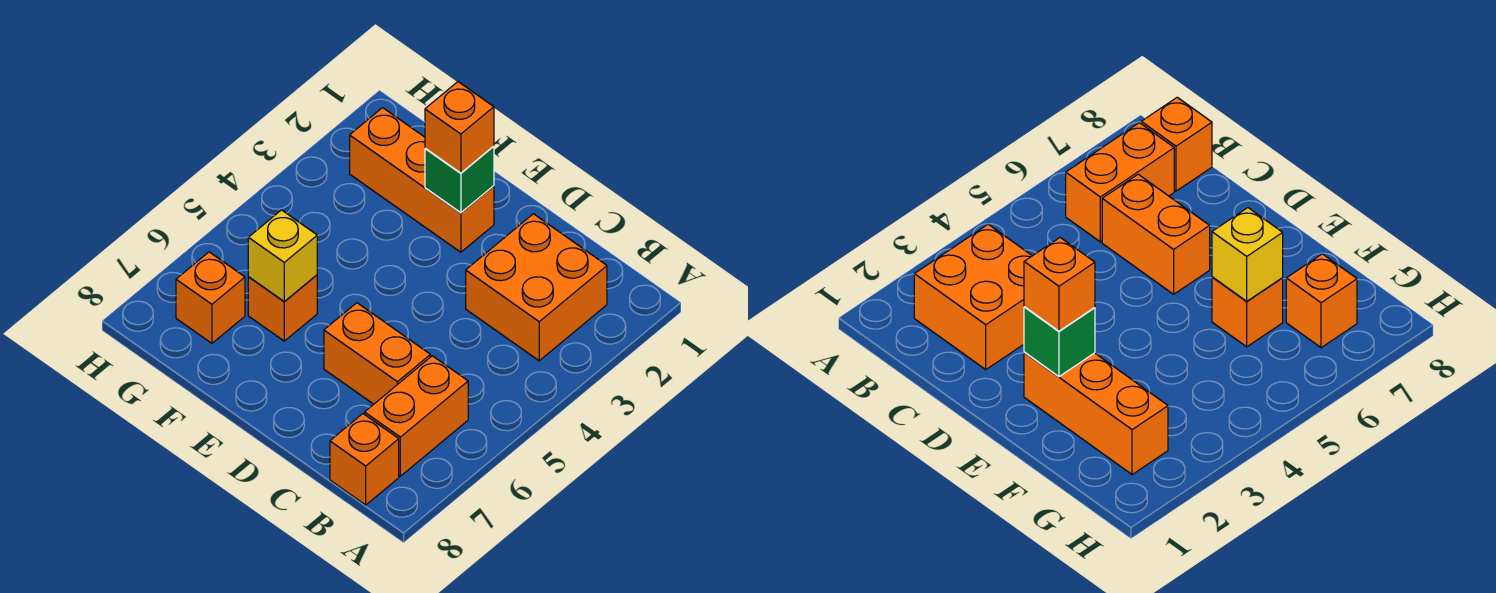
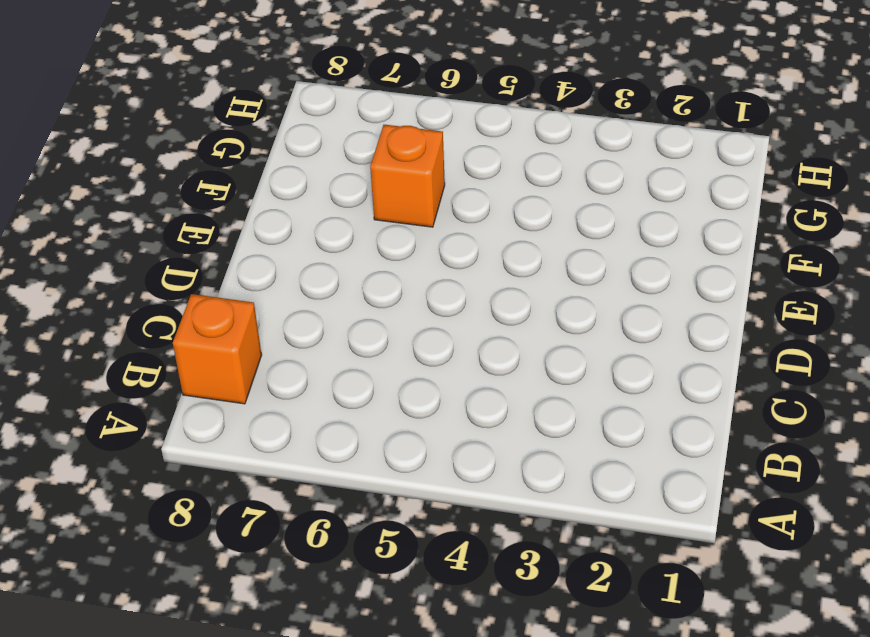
none -> orange 2x2 brick [466,214,607,361]
none -> orange 1x2 brick [365,356,468,476]

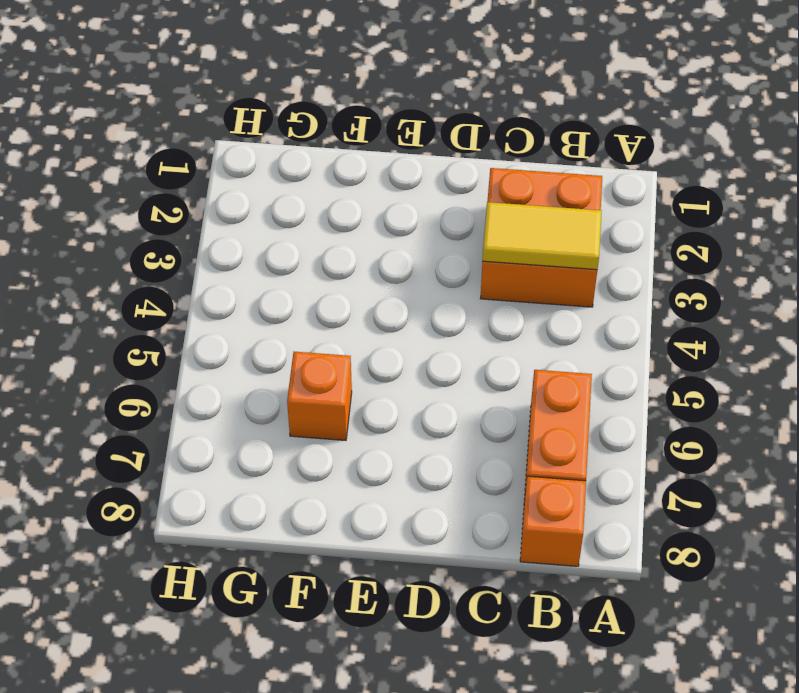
yellow 1x2 tile [483,202,602,270] -> none
none -> orange 1x2 brick [324,303,430,404]
none -> orange 1x3 brick [350,108,494,252]

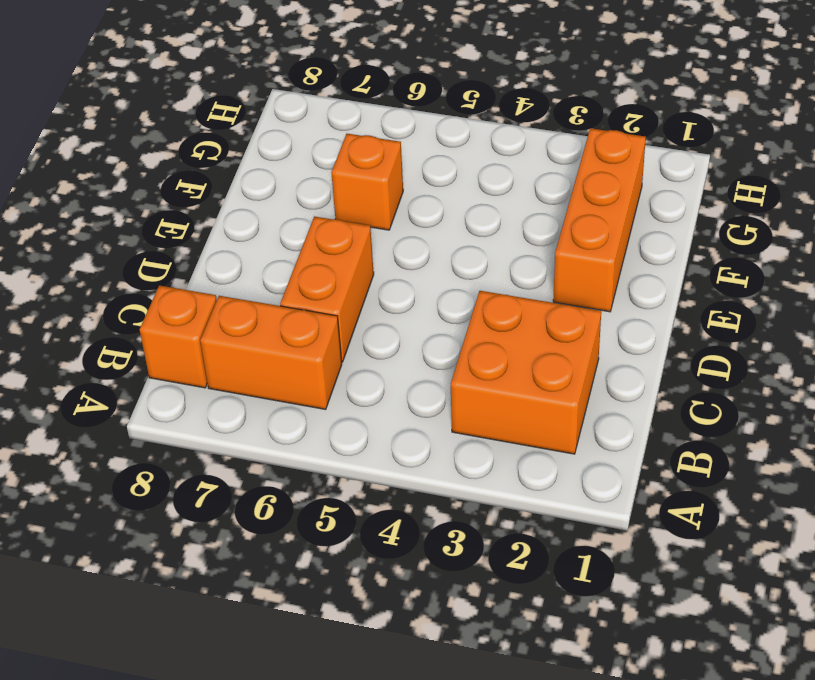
none -> orange 1x1 brick [176,252,245,343]
none -> green 1x1 brick [425,146,494,213]

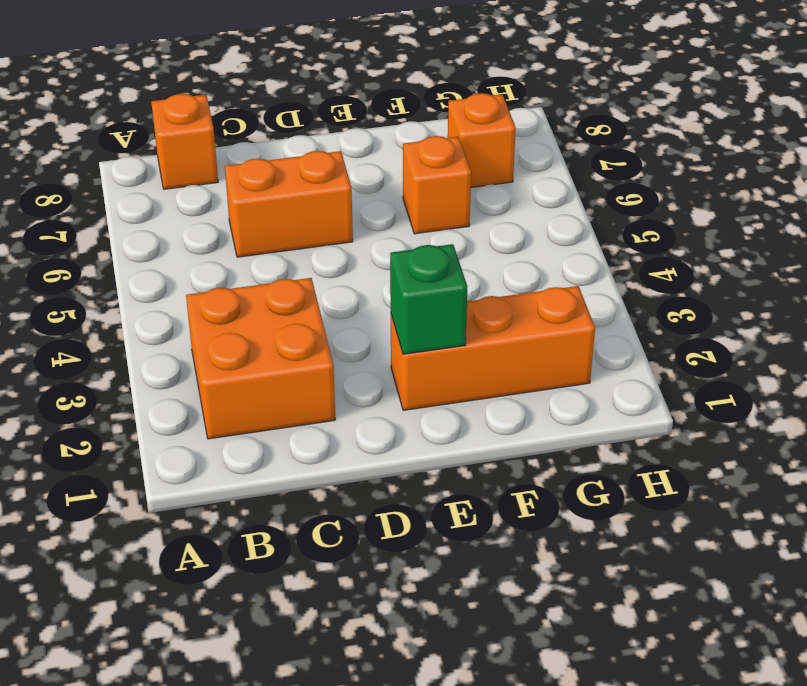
none -> orange 1x2 brick [365,356,468,476]
none -> yellow 1x1 brick [248,210,317,302]

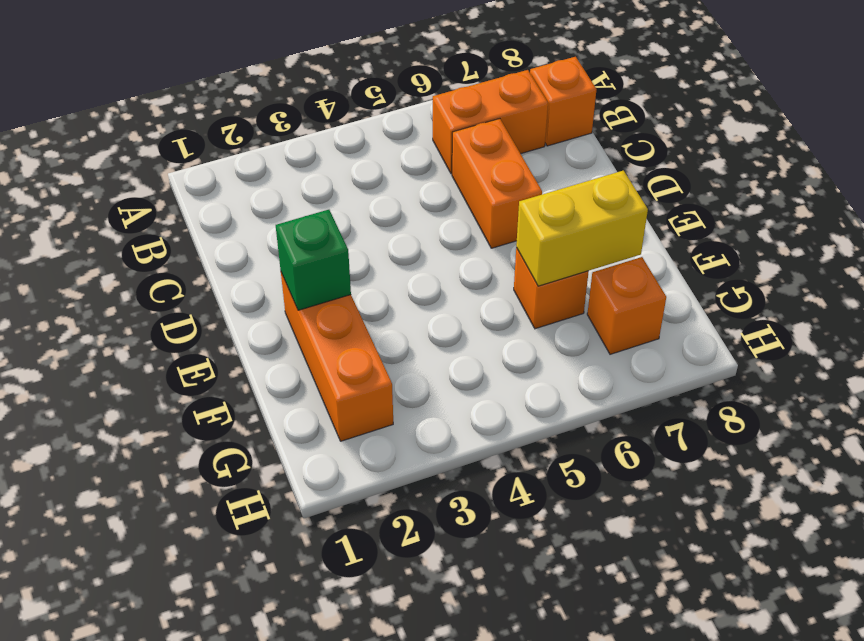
yellow 1x2 brick [516,171,648,286] -> yellow 1x1 brick [248,210,317,302]
none -> orange 2x2 brick [466,214,607,361]
none -> orange 1x1 brick [425,82,494,173]

